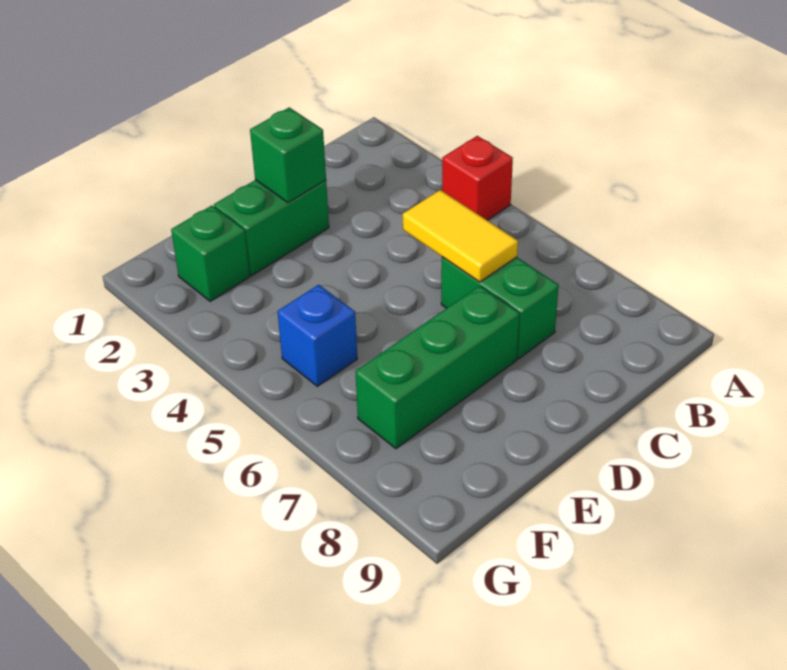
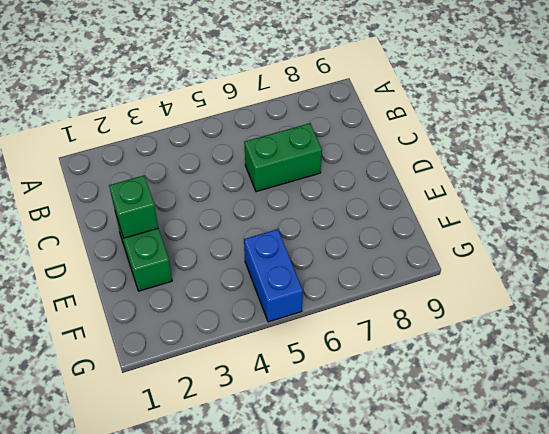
blue 1x2 brick [244,229,303,322] -> blue 1x1 brick [277,285,357,386]
none -> red 1x1 brick [442,136,513,220]
none -> green 1x3 brick [355,286,519,449]

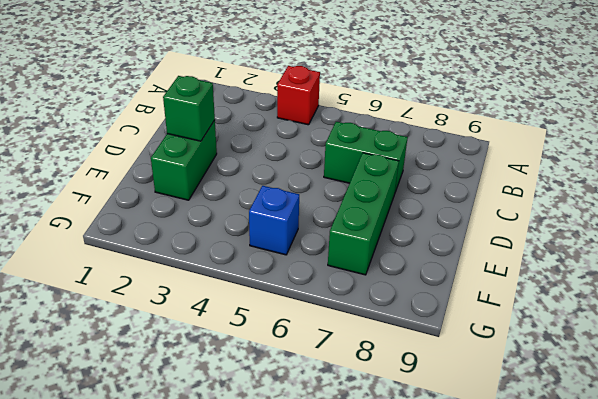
none -> green 1x1 brick [171,206,250,302]
none -> yellow 1x2 tile [403,190,518,282]

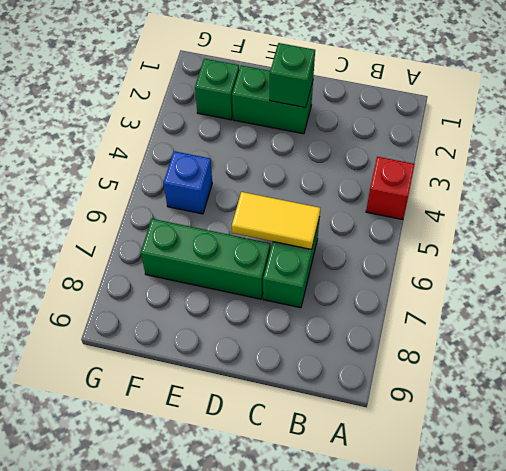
yellow 1x2 tile [232,192,320,250] -> yellow 1x2 tile turned to [403,190,518,282]

